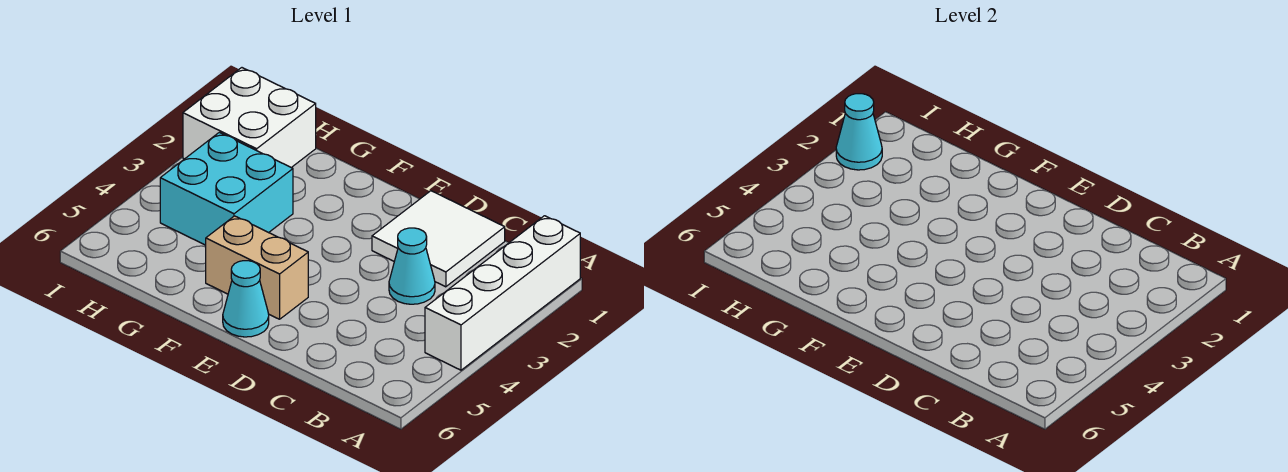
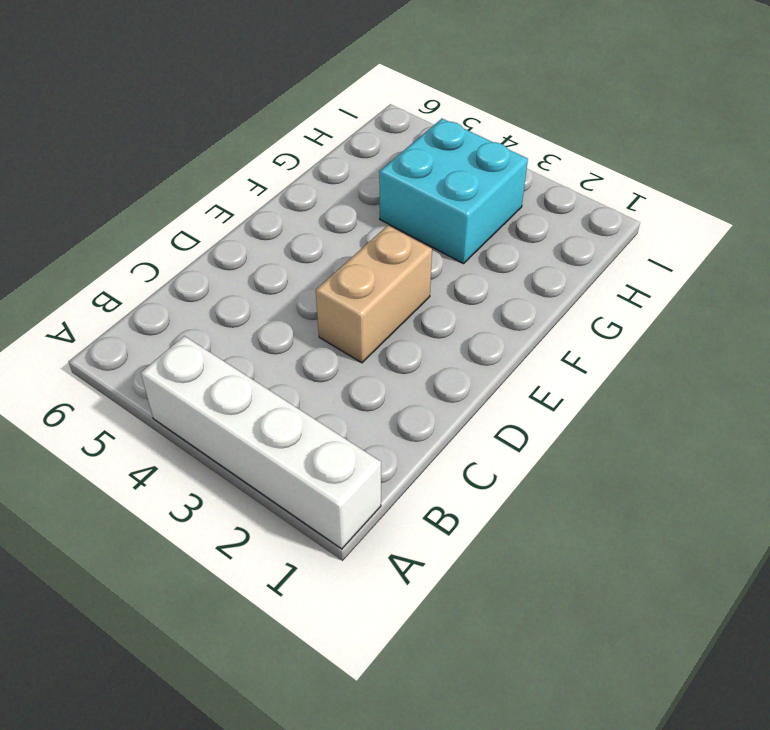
tan 1x2 brick [316,226,432,363] -> tan 1x2 brick moved to [206,216,308,319]
none -> white 2x2 tile [372,191,505,287]
none -> cyan 1x1 cone [389,228,435,304]

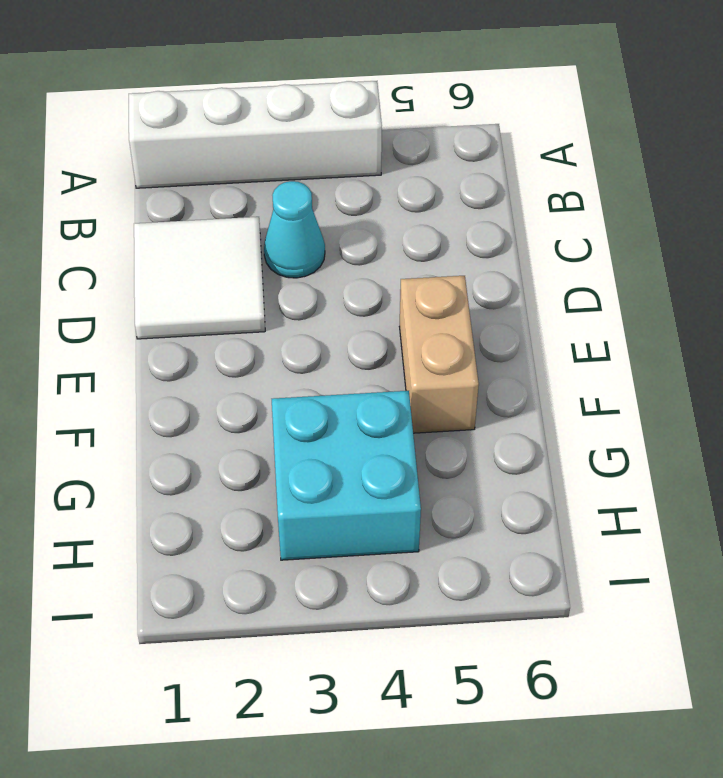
none -> cyan 1x1 cone [223,261,269,337]
none -> white 2x2 brick [183,68,316,168]

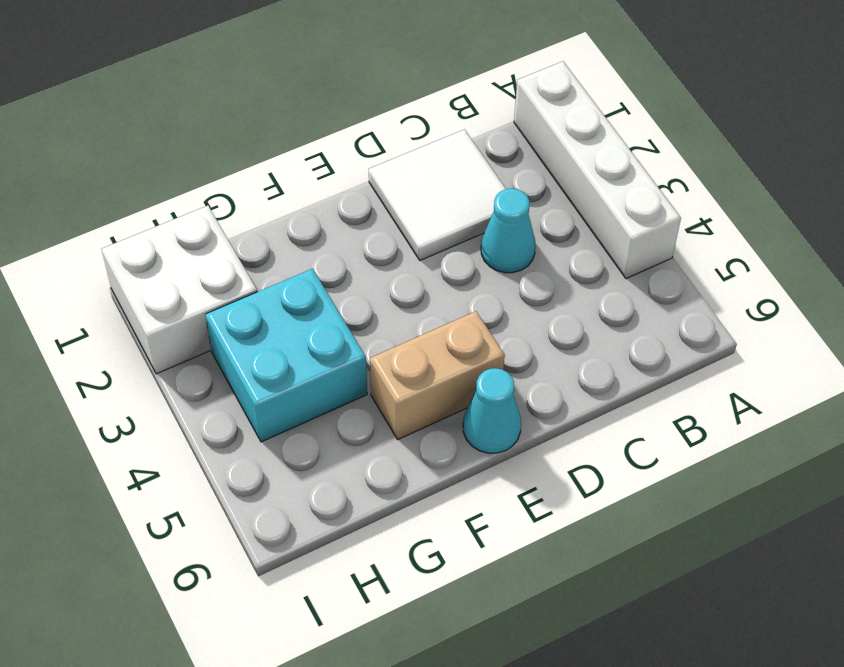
none -> cyan 1x1 cone [836,94,882,170]

